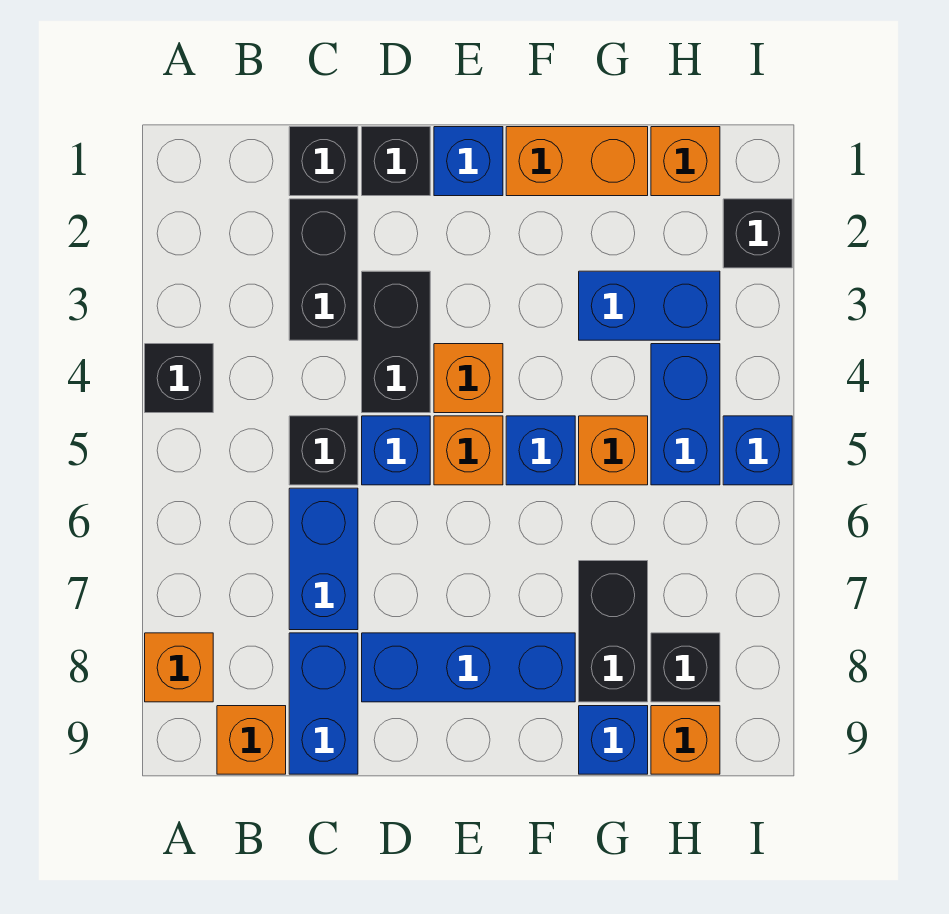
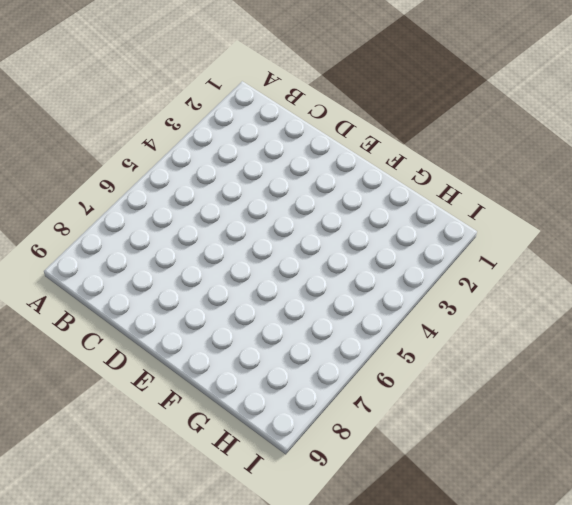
none -> black 1x1 brick [145,344,213,413]
none -> orange 1x1 brick [145,633,213,702]
none -> orange 1x1 brick [217,706,286,774]

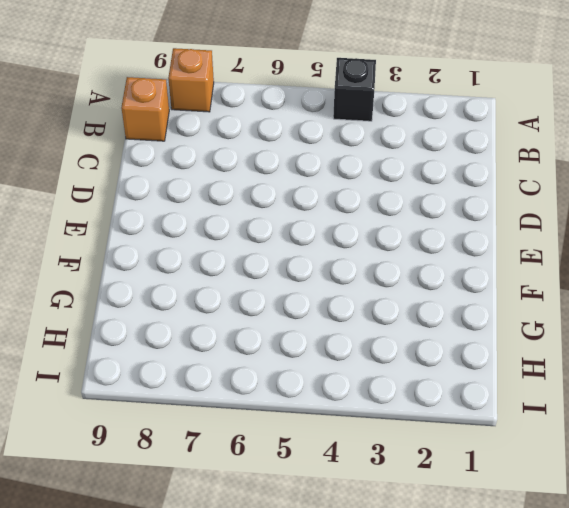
none -> black 1x1 brick [289,127,358,196]
none -> black 1x2 brick [289,199,358,340]
none -> black 1x1 brick [289,416,358,485]

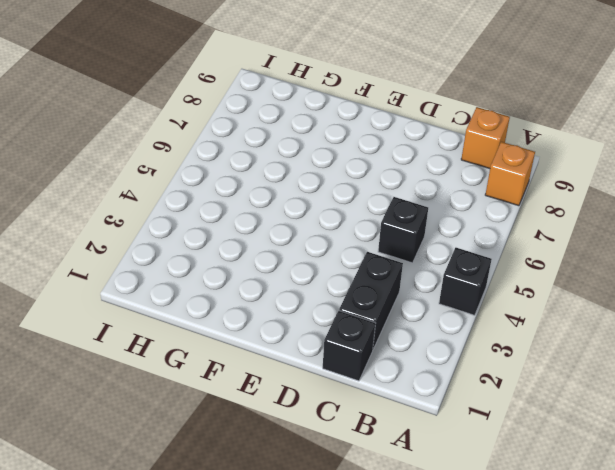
none -> blue 1x2 brick [289,488,358,630]
none -> blue 1x2 brick [289,633,358,774]
none -> black 1x1 brick [362,127,430,196]

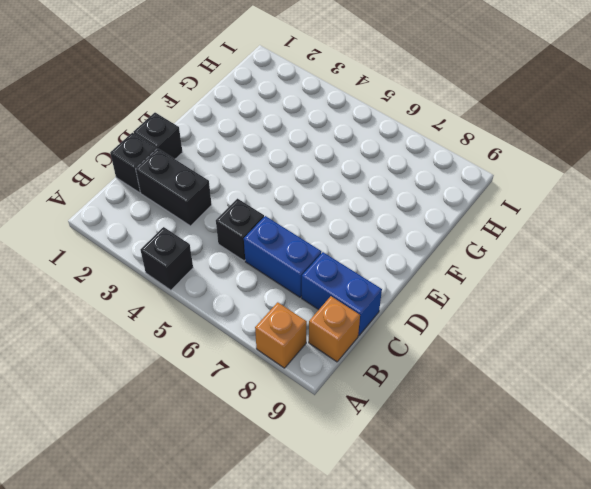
none -> black 1x2 brick [362,271,430,413]
none -> blue 1x1 brick [362,416,430,485]
none -> blue 1x3 brick [362,633,575,702]

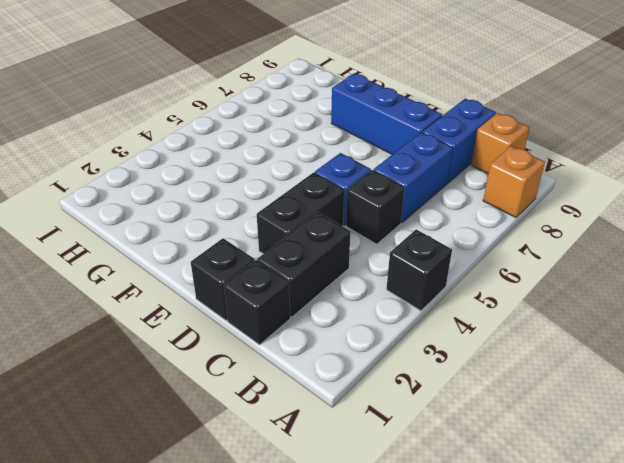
none -> blue 1x1 brick [434,127,503,196]
none -> orange 1x1 brick [434,344,503,413]
none -> orange 1x1 brick [434,416,503,485]

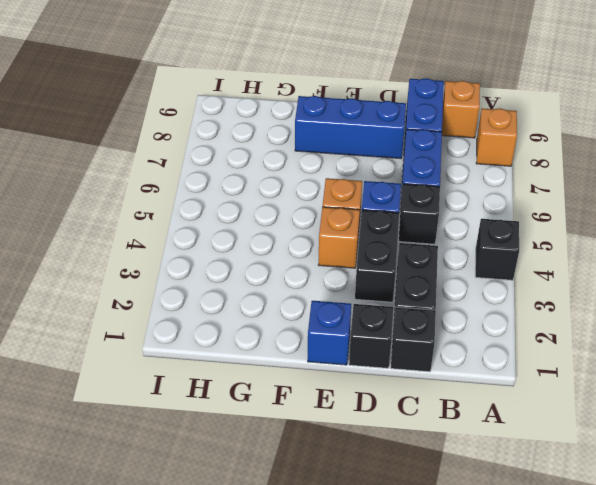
none -> orange 1x2 brick [506,127,648,196]
none -> blue 1x1 brick [506,416,575,485]
none -> blue 1x2 brick [579,271,720,340]

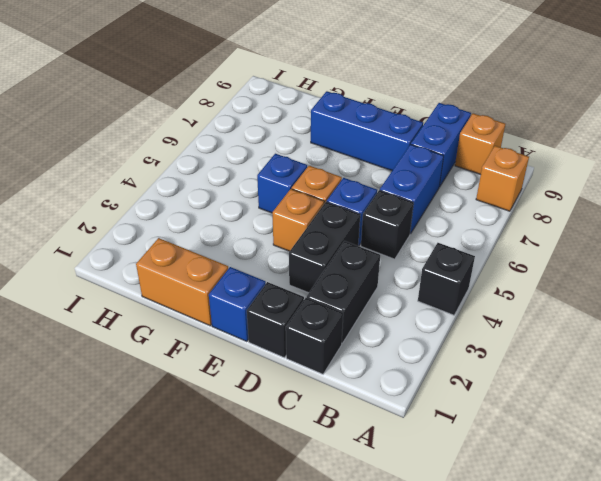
none -> blue 1x2 brick [579,271,720,340]
none -> orange 1x1 brick [579,416,648,485]
none -> black 1x2 brick [579,561,648,702]

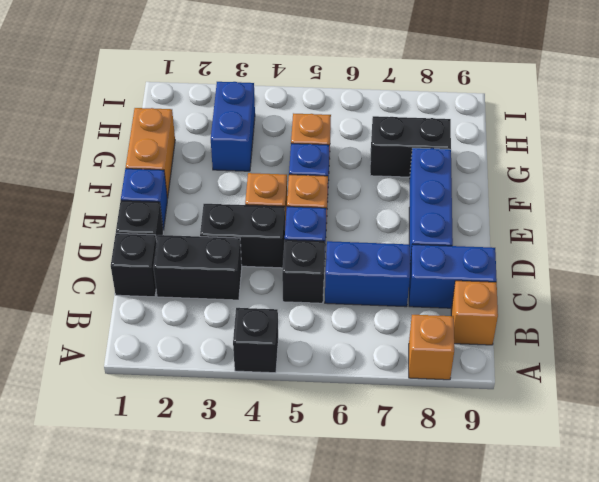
none -> blue 1x1 brick [579,706,648,774]
none -> orange 1x1 brick [651,127,720,196]
none -> blue 1x2 brick [651,344,720,485]

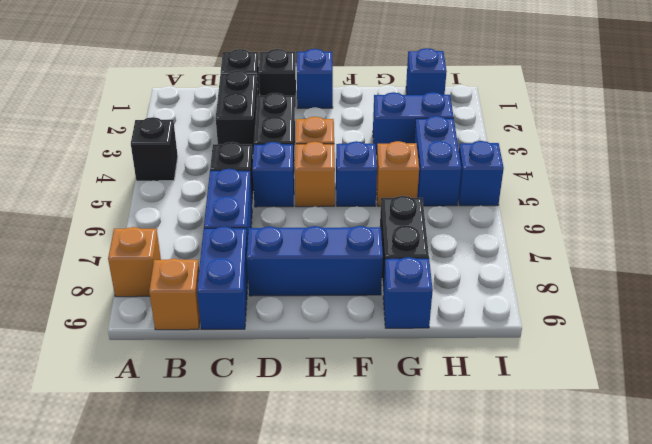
blue 1x1 brick [406,48,447,95] -> orange 1x1 brick [651,127,720,196]
none -> orange 1x2 brick [506,127,648,196]
none -> black 1x1 brick [651,633,720,702]
none -> orange 1x1 brick [651,706,720,774]

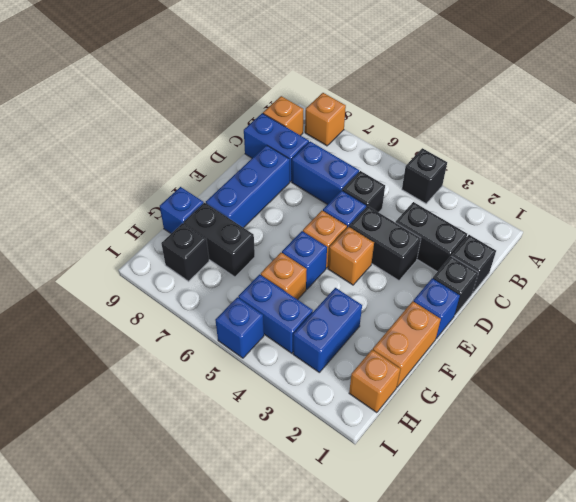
none -> orange 1x1 brick [651,706,720,774]
none -> black 1x1 brick [723,199,792,268]

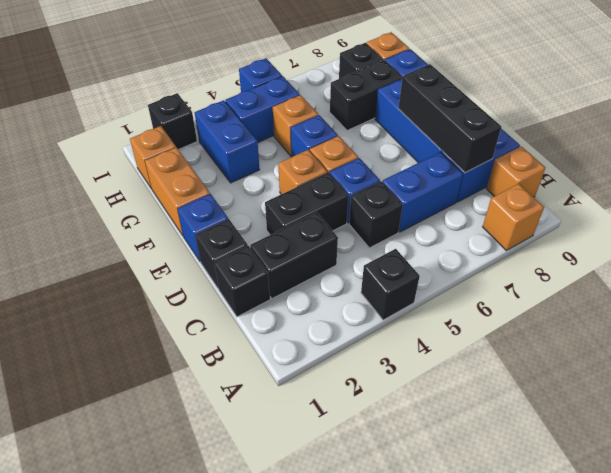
black 1x3 brick [398,64,501,173] -> none

